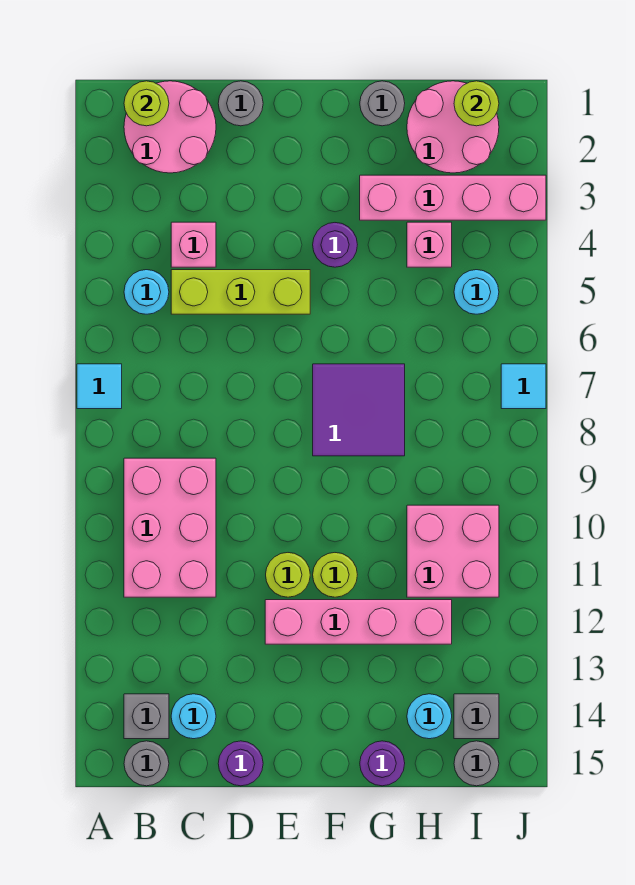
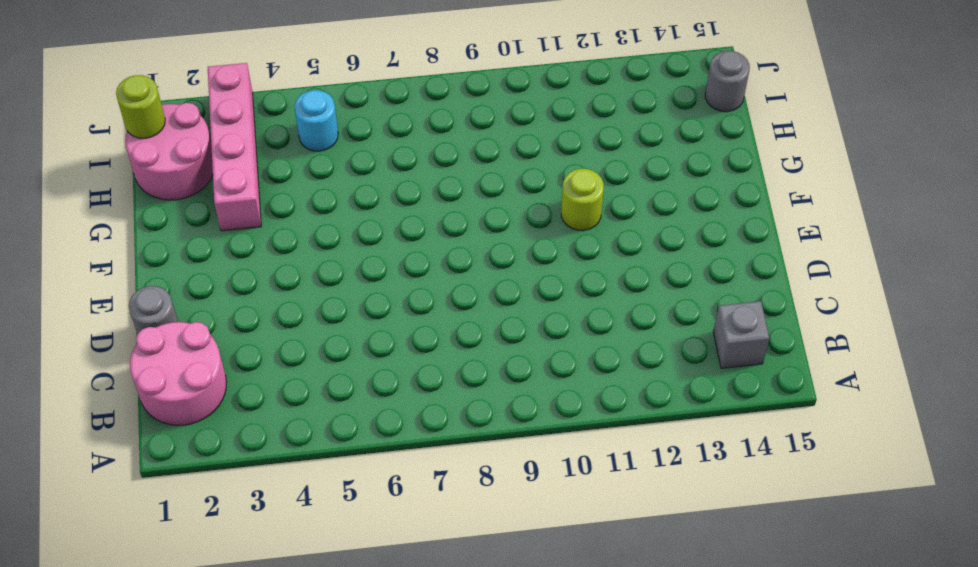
none -> cyan 1x1 tile [77,364,122,409]
none -> cyan 1x1 round brick [124,270,169,314]
none -> pink 2x3 brick [124,458,216,597]

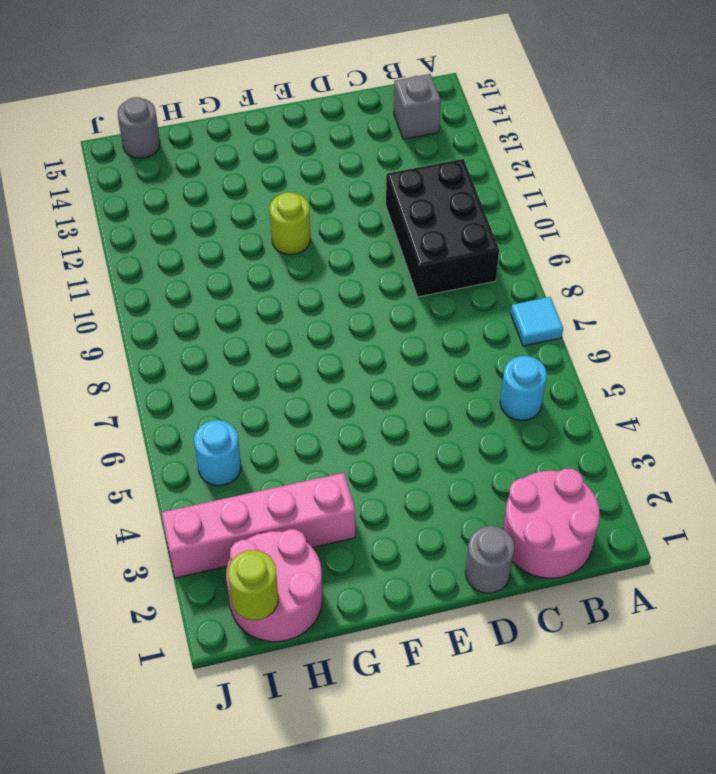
black 2x3 brick [386,159,499,297] -> pink 2x3 brick [124,458,216,597]
none -> grey 1x1 round brick [124,741,169,786]
none -> pink 1x1 brick [171,222,216,267]
none -> lime 1x3 brick [171,270,310,314]

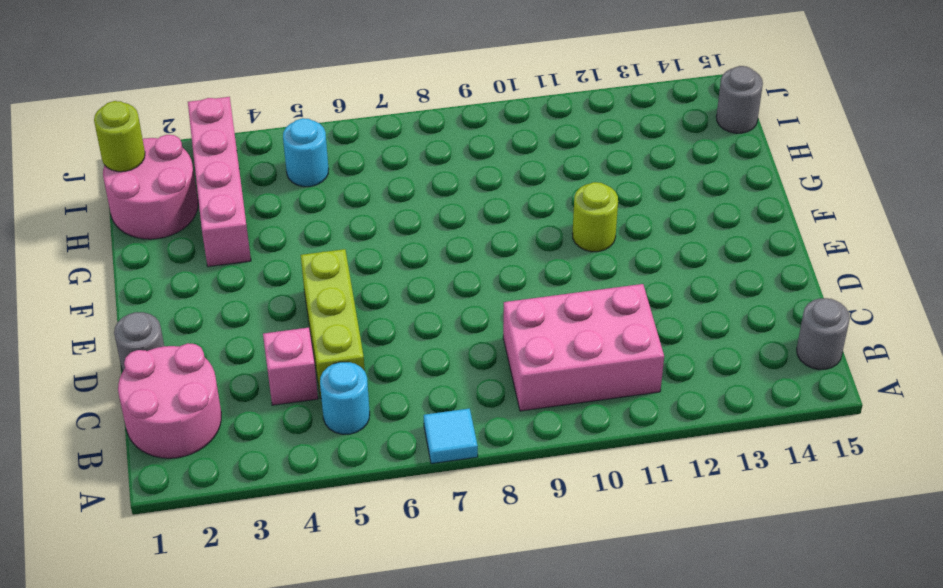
none -> grey 1x1 brick [124,694,169,739]
none -> cyan 1x1 round brick [171,694,216,739]
none -> purple 1x1 round brick [218,741,263,786]

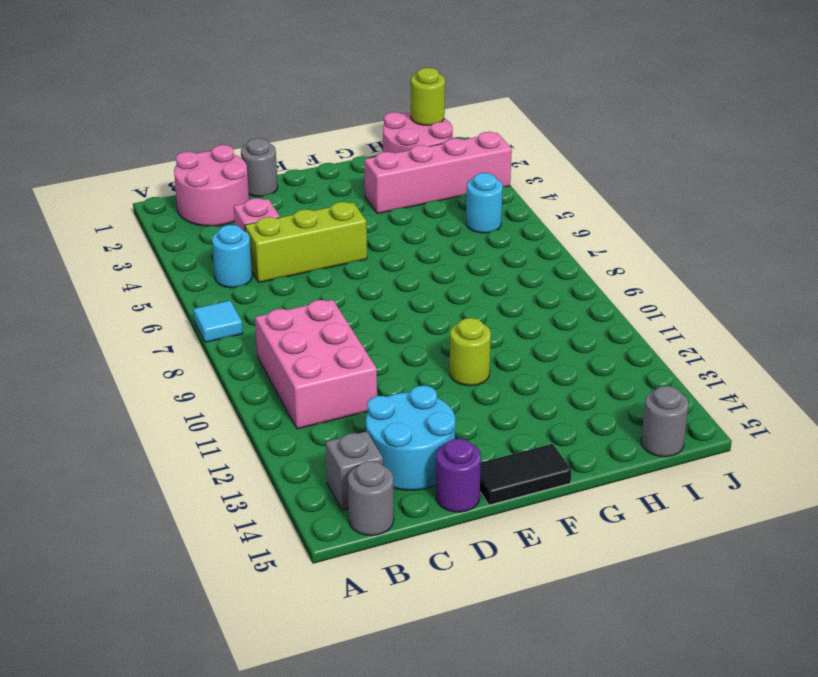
cyan 2x2 round brick [366,386,455,490] -> cyan 1x1 round brick [171,694,216,739]
black 1x2 tile [480,444,572,505] -> none
none -> lime 1x1 round brick [266,553,310,597]
none -> pink 1x4 brick [265,600,452,644]
none -> purple 1x1 round brick [313,223,357,267]

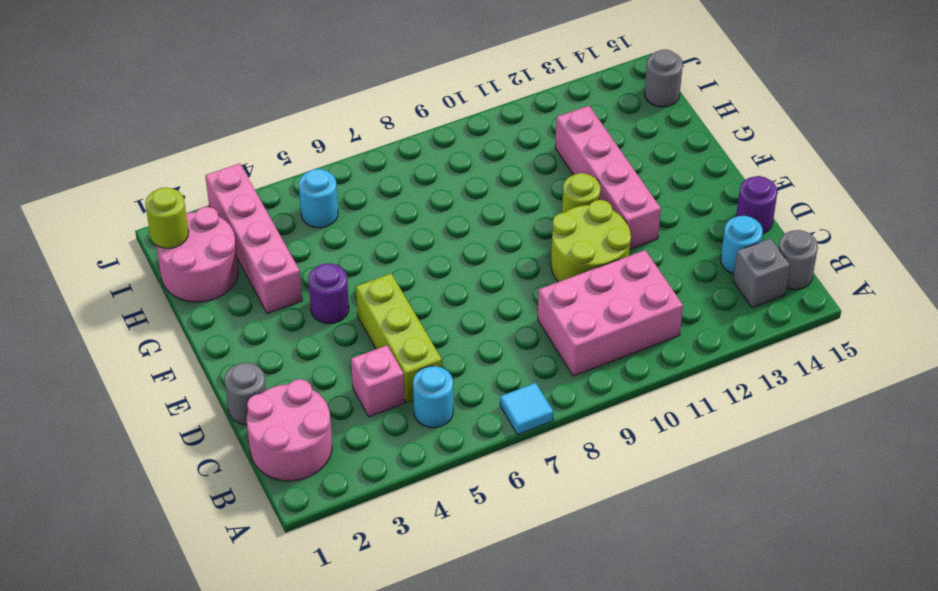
lime 2x2 round brick [551,200,631,282] -> lime 1x1 round brick [266,553,310,597]
none -> purple 2x2 tile [313,364,405,456]
none -> grey 1x1 round brick [360,81,405,126]
none -> purple 1x1 round brick [360,741,405,786]

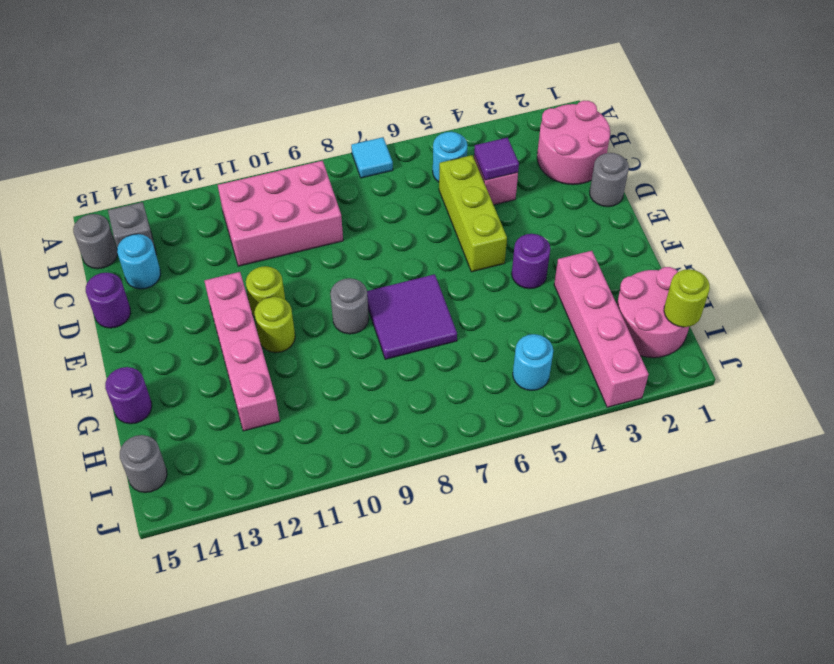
purple 1x1 tile [474,138,519,180] -> none
grey 1x1 round brick [330,278,369,334] -> grey 1x1 round brick moved to [360,81,405,126]
none -> pink 1x1 brick [407,222,452,267]
none -> pink 2x2 brick [407,505,499,597]
none -> cyan 1x1 round brick [407,694,452,739]

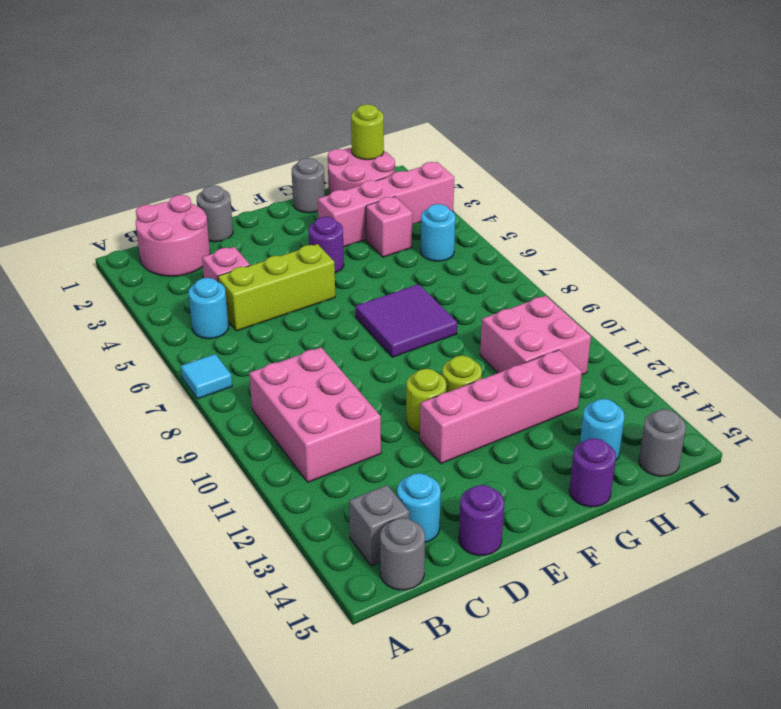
none -> grey 1x1 brick [454,694,499,739]
none -> cyan 1x1 tile [501,364,546,409]
none -> lime 1x1 round brick [124,81,169,126]

